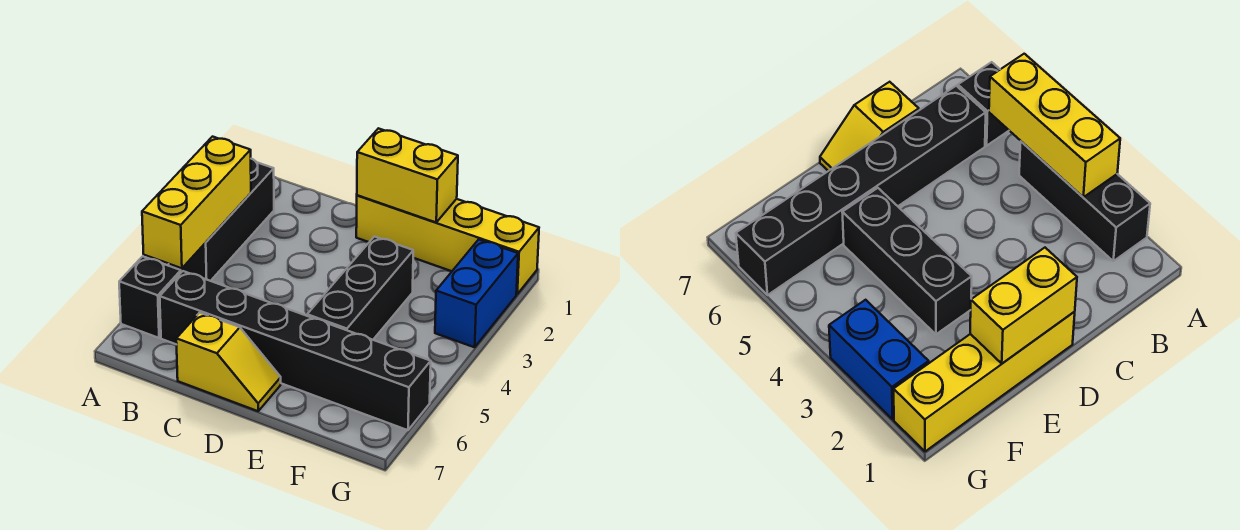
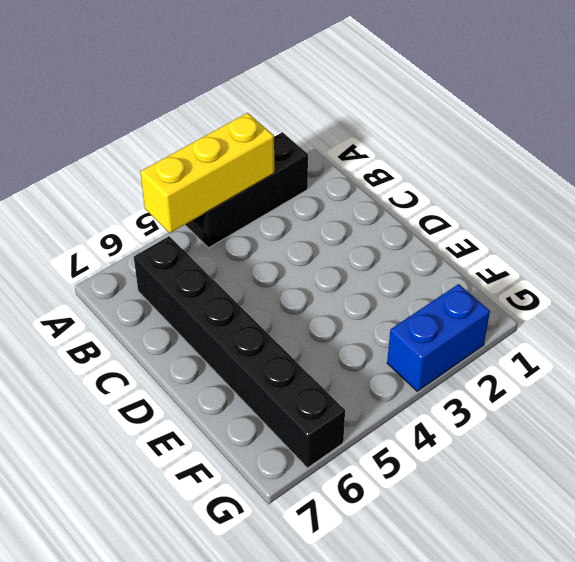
none -> black 1x1 brick [119,256,181,338]
none -> yellow 1x2 slope [176,313,281,411]

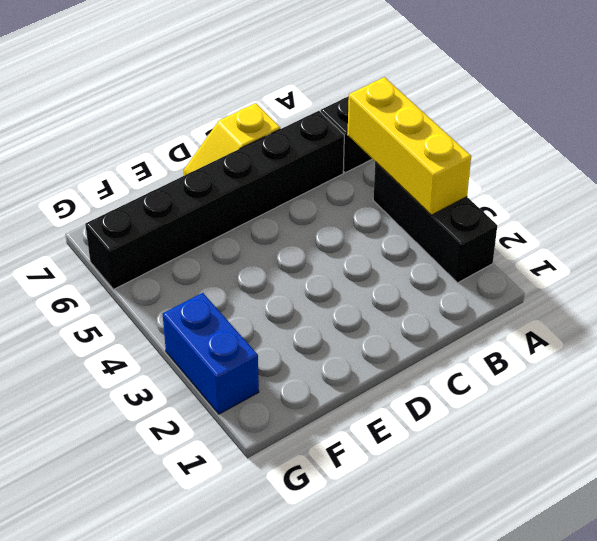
none -> yellow 1x4 brick [356,195,539,294]
none -> black 1x3 brick [307,237,413,340]

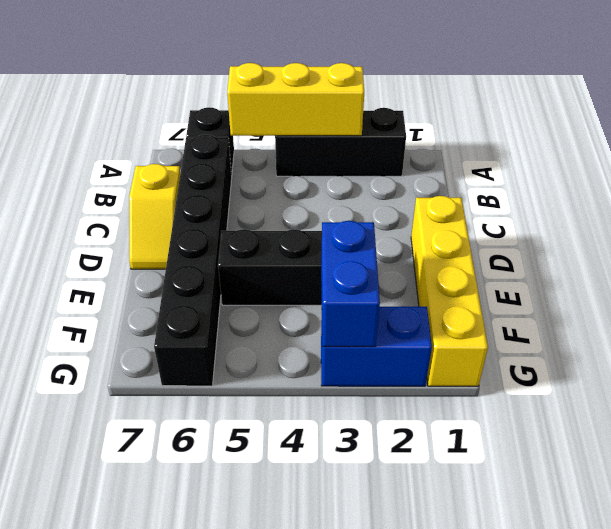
blue 1x2 brick [321,221,380,347] -> none
none -> yellow 1x2 brick [357,128,458,223]

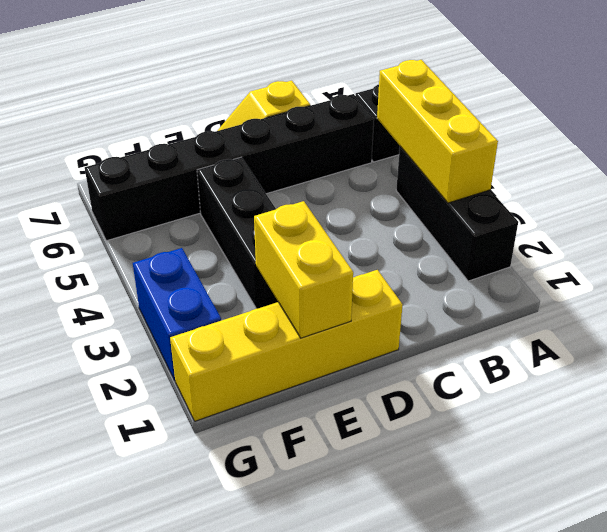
yellow 1x2 brick [254,201,353,338] -> yellow 1x2 brick turned to [357,128,458,223]

